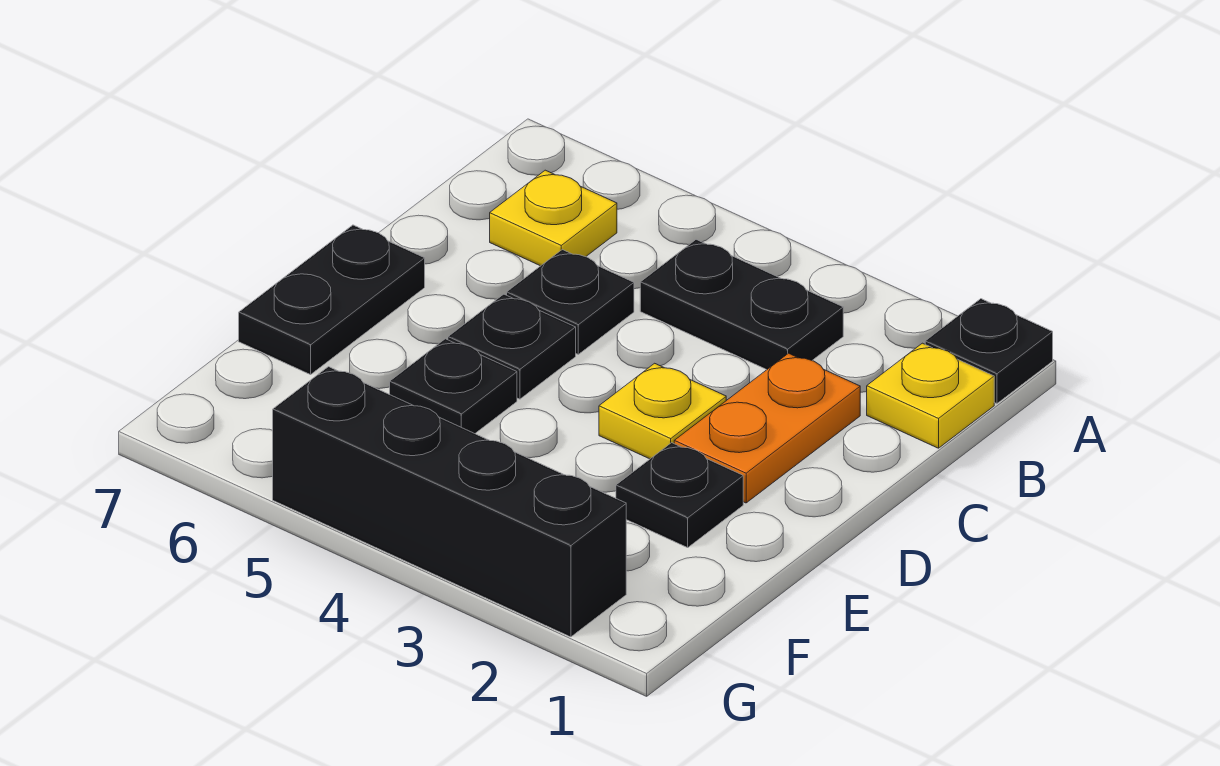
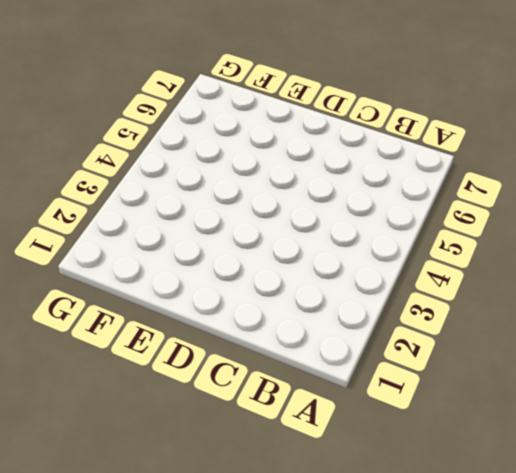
none -> black 1x1 plate [925,299,1053,404]
none -> yellow 1x1 plate [867,343,994,448]
none -> black 1x2 plate [640,240,843,370]

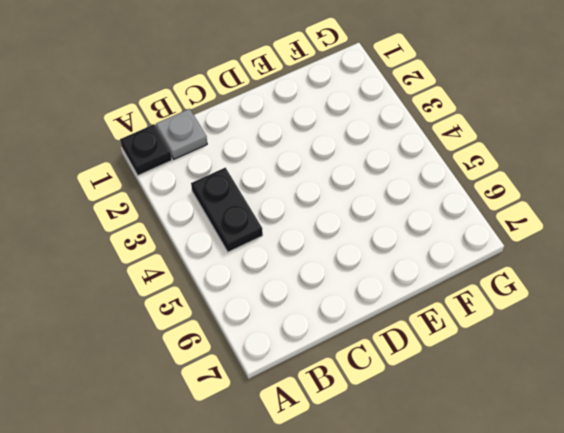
grey 1x1 plate [156,109,207,159] -> yellow 1x1 plate [867,343,994,448]
none -> yellow 1x1 plate [490,170,617,266]
none -> orange 1x2 plate [674,353,860,503]
none -> black 1x1 plate [507,250,634,354]

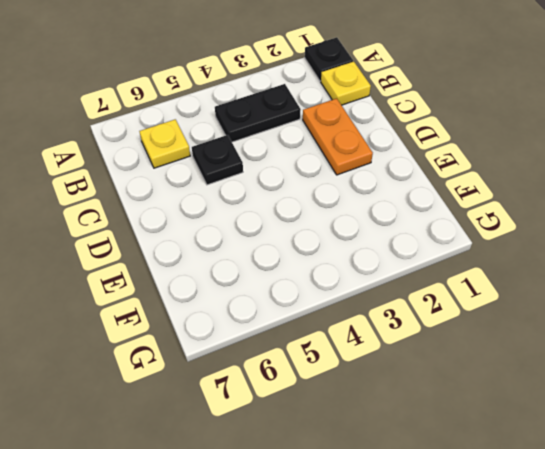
none -> yellow 1x1 plate [599,363,726,459]
none -> black 1x1 plate [448,294,576,399]
none -> black 1x2 plate [239,225,425,375]

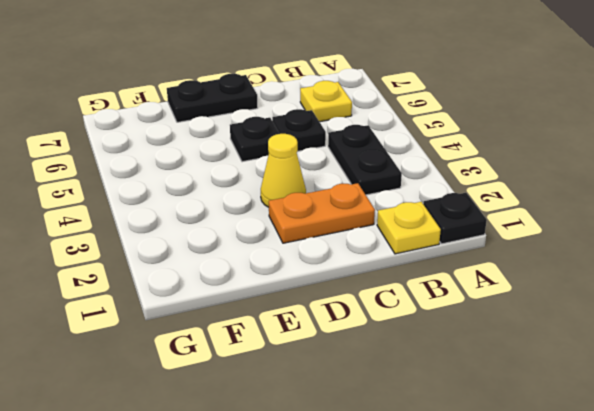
yellow 1x1 cone [261,134,306,207] -> yellow 1x1 plate [599,363,726,459]
none -> black 1x1 plate [616,443,743,548]
none -> black 1x1 plate [390,339,517,434]
none -> black 1x4 brick [273,367,626,637]

